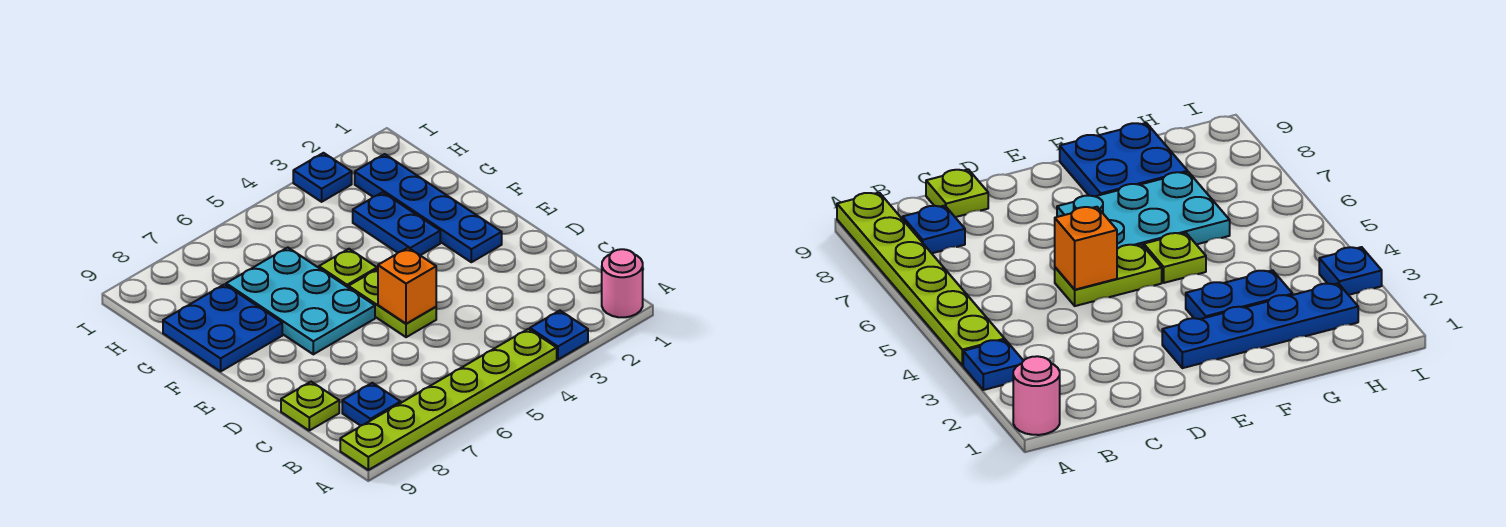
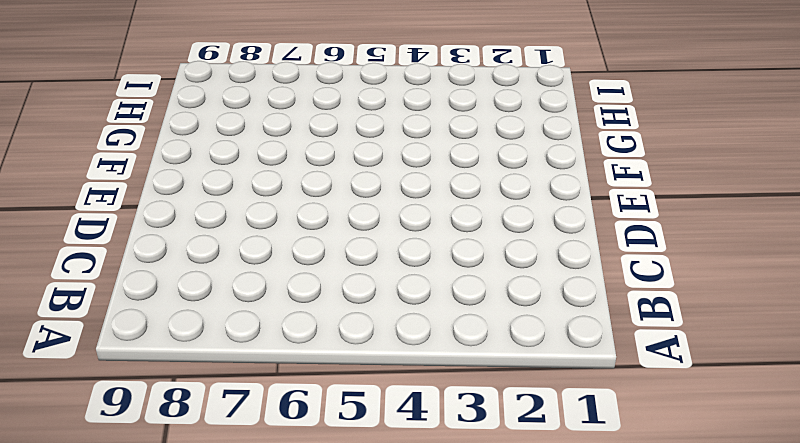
none -> pink 1x1 round brick [602,249,643,317]
none -> blue 1x1 plate [530,311,588,359]
none -> lime 1x6 plate [340,329,557,470]

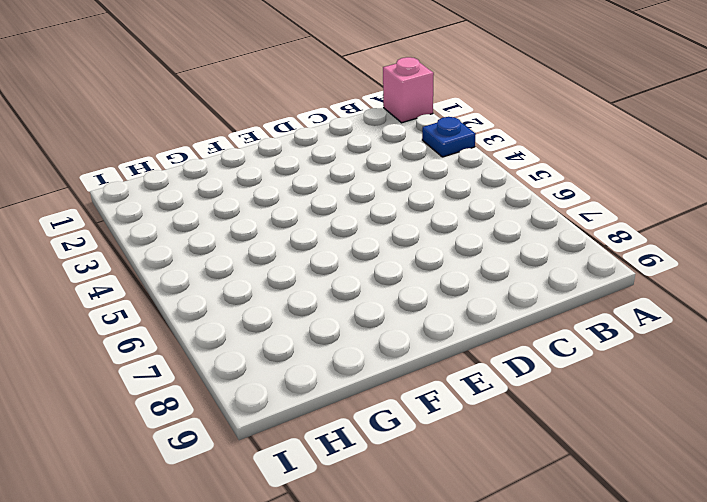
pink 1x1 brick [383,57,434,123] -> pink 1x1 round brick [602,249,643,317]
none -> lime 1x6 plate [340,329,557,470]
none -> blue 1x1 plate [342,383,401,426]
none -> lime 1x1 plate [281,382,339,430]

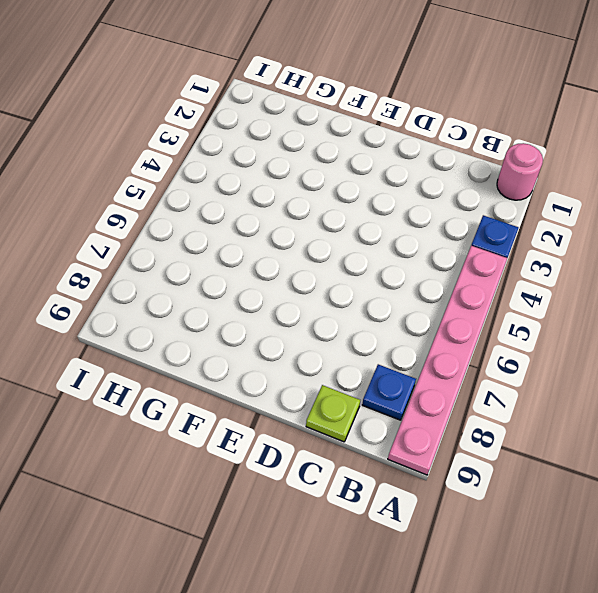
pink 1x6 plate [388,246,507,475] -> lime 1x6 plate [340,329,557,470]
none -> lime 1x2 plate [348,269,436,337]
none -> blue 1x4 plate [355,154,502,262]
none -> cyan 2x3 plate [226,248,375,354]

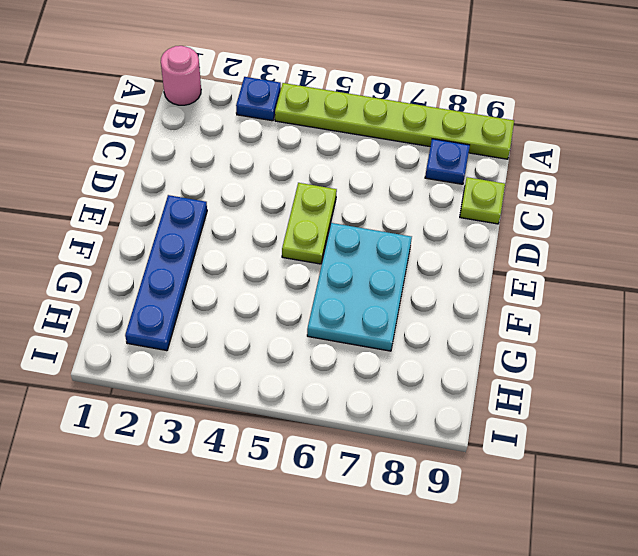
none -> blue 1x2 plate [353,192,440,255]
none -> lime 1x1 plate [319,249,377,287]
none -> blue 2x2 plate [163,284,282,371]

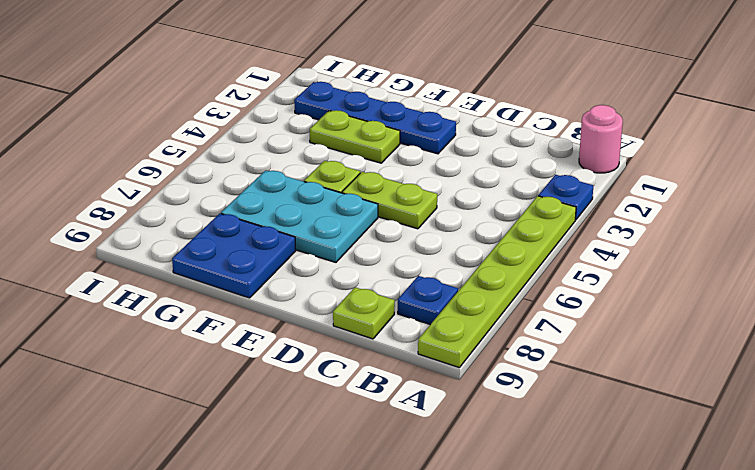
lime 1x2 plate [310,110,400,163] -> blue 1x2 plate [353,192,440,255]
none -> blue 1x1 plate [293,153,352,202]
none -> orange 1x1 brick [378,248,436,324]

